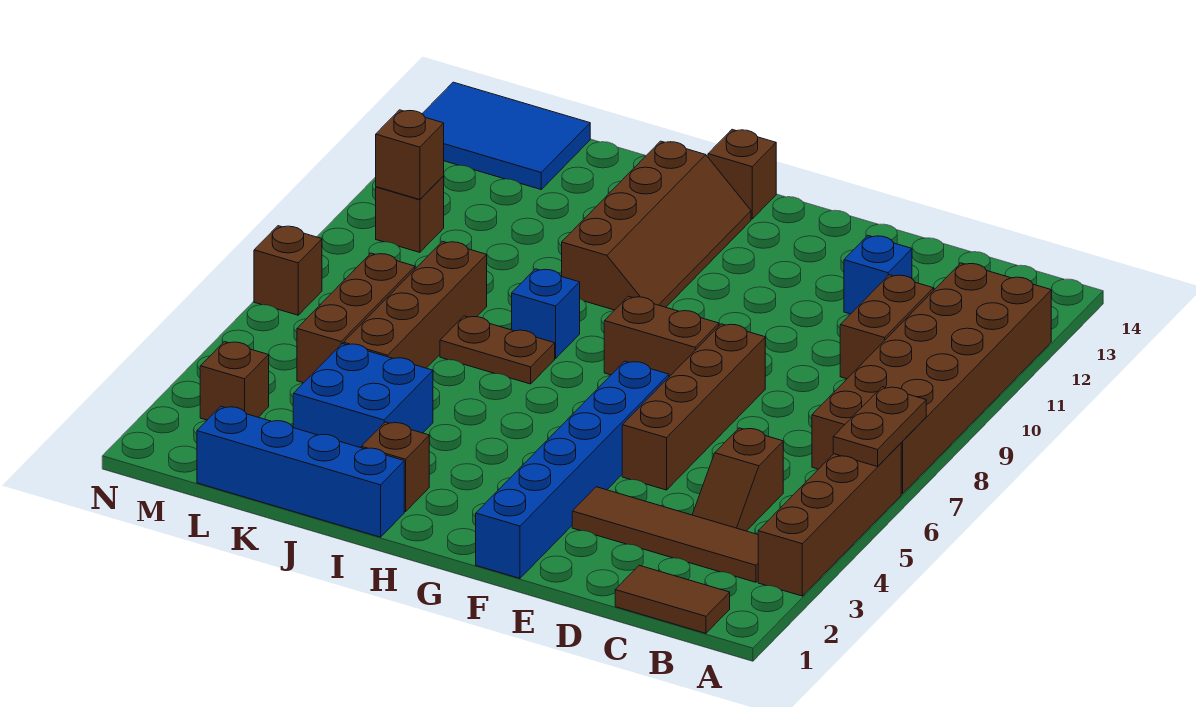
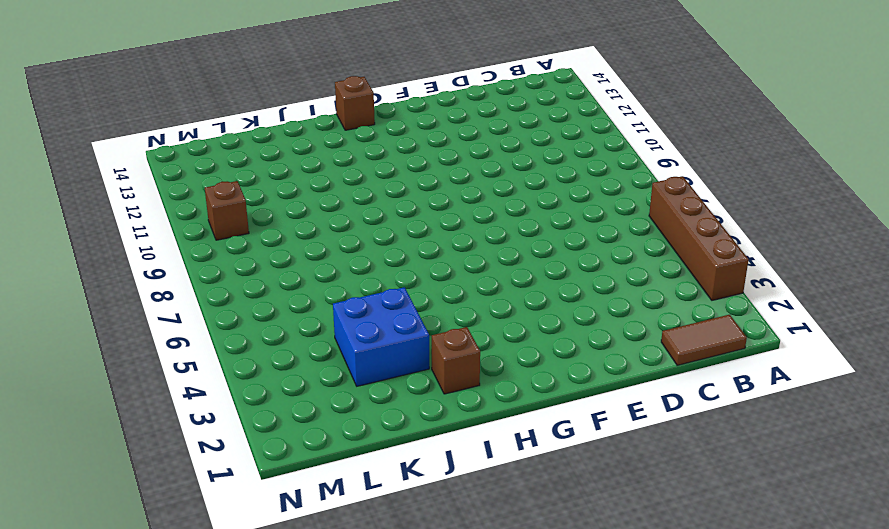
none -> brown 2x6 brick [812,263,1051,494]
none -> brown 1x4 tile [572,487,758,582]
none -> brown 1x2 slope [692,428,783,531]

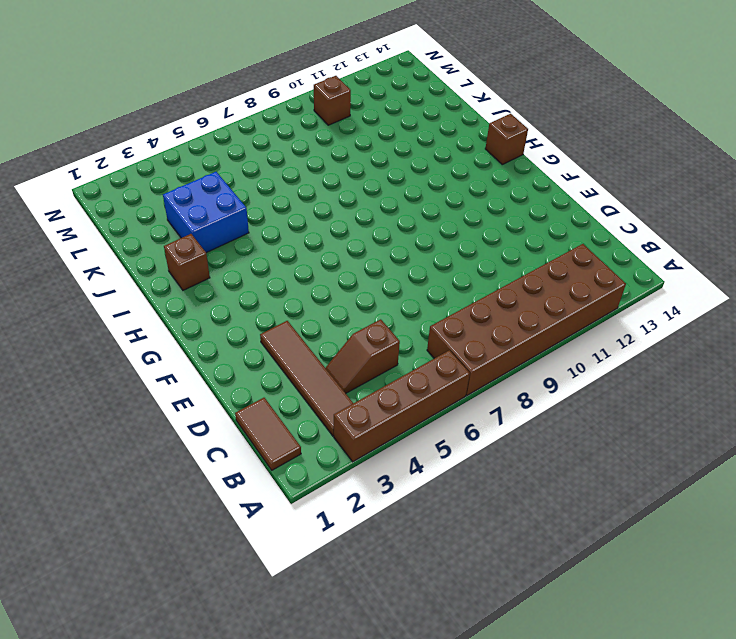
none -> brown 1x2 brick [840,275,934,379]
none -> blue 1x1 brick [844,236,912,314]
none -> brown 1x4 brick [622,324,765,490]

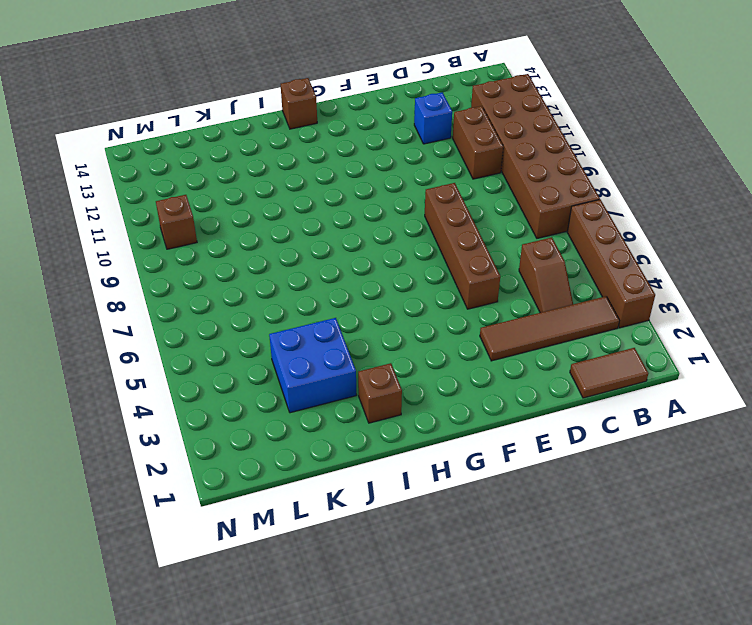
none -> blue 1x6 brick [476,361,669,578]
none -> brown 1x2 brick [604,296,719,377]
none -> brown 2x4 slope [562,141,751,310]

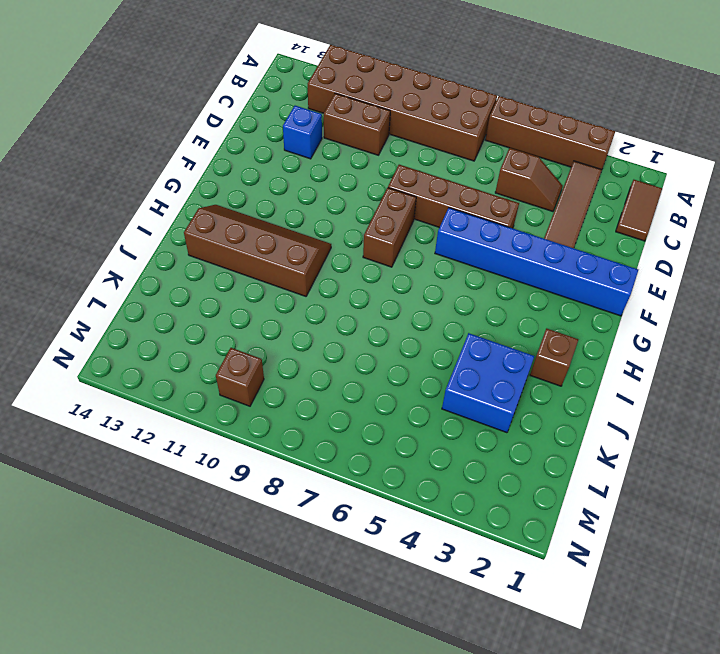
none -> brown 1x1 brick [708,130,776,219]
none -> blue 1x4 brick [197,407,404,537]
none -> brown 1x2 plate [440,316,555,384]

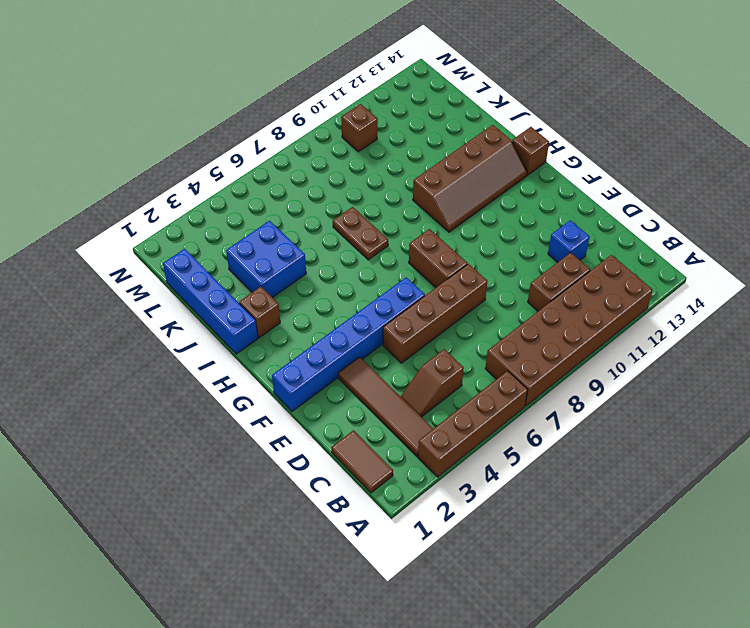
none -> blue 1x1 brick [512,269,580,358]
none -> brown 1x4 brick [343,241,487,368]
none -> brown 1x3 brick [297,253,415,383]

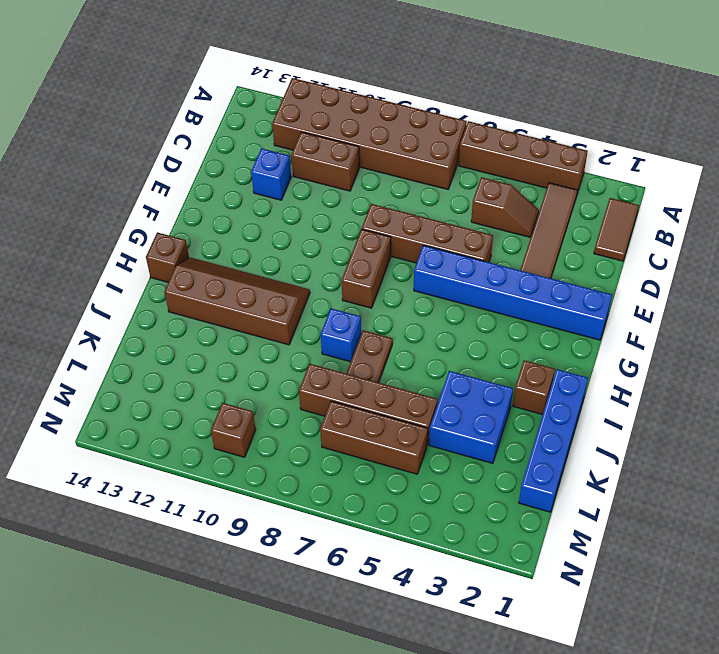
none -> blue 2x3 tile [422,82,590,189]
none -> brown 1x1 brick [200,342,269,420]
none -> brown 1x1 brick [254,226,322,315]

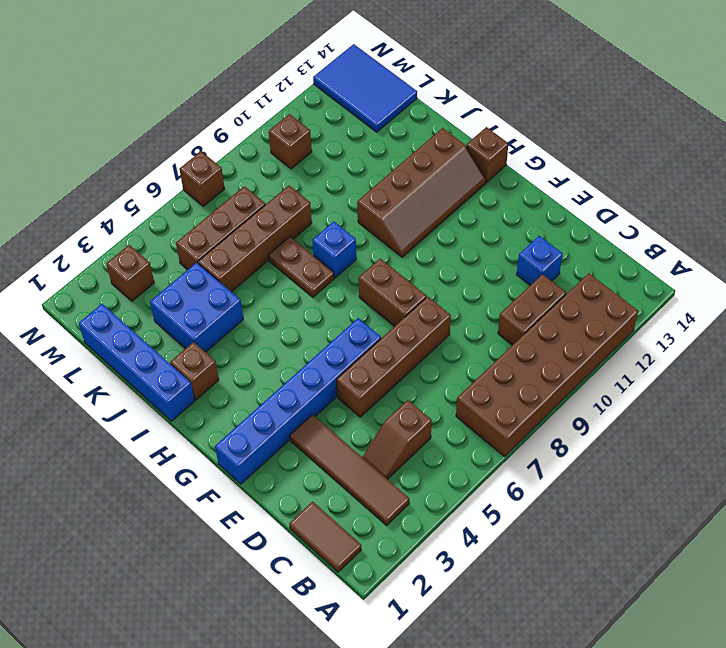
none -> brown 1x4 brick [758,443,901,596]
none -> brown 1x2 plate [833,387,926,467]
none -> brown 1x1 brick [376,110,444,200]

